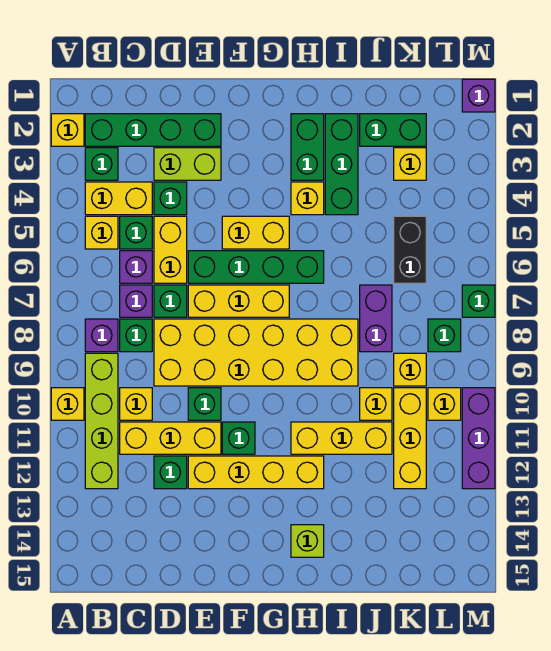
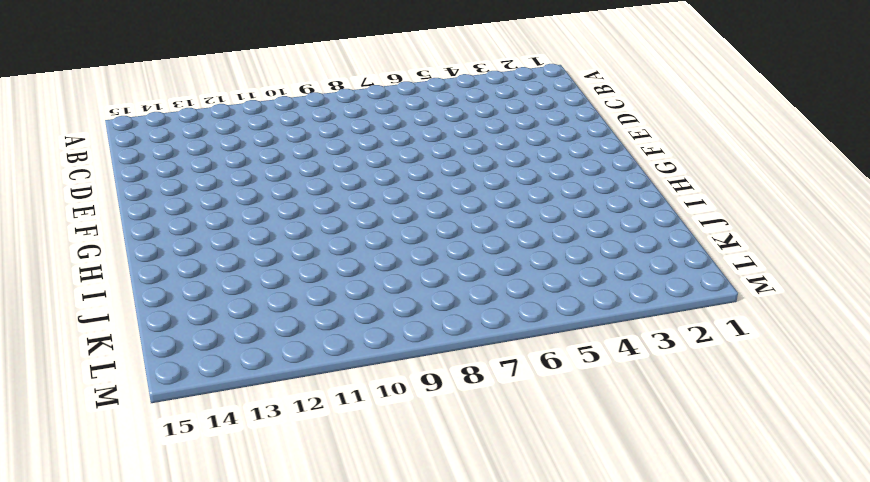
none -> yellow 1x1 brick [51,114,84,146]
none -> yellow 1x1 brick [51,388,84,420]
none -> green 1x4 brick [85,114,221,146]
none -> green 1x1 brick [85,148,118,180]

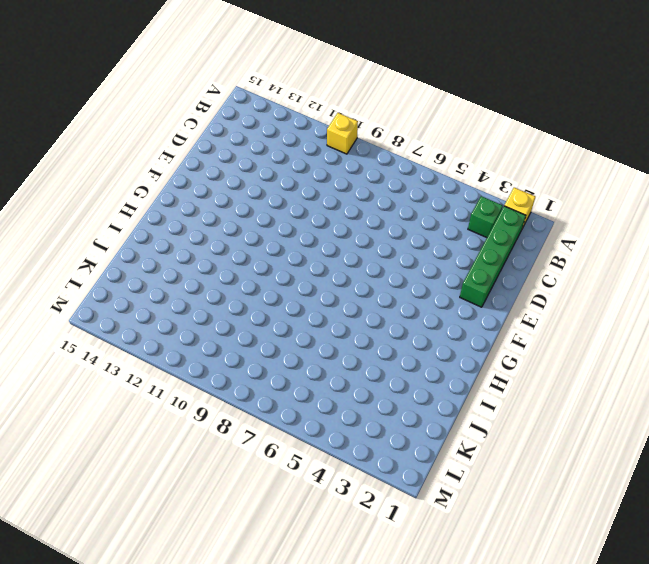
none -> yellow 1x2 brick [85,182,152,215]
none -> yellow 1x1 brick [85,216,118,249]
none -> purple 1x1 brick [85,319,118,352]
none -> lime 1x4 brick [85,353,118,489]

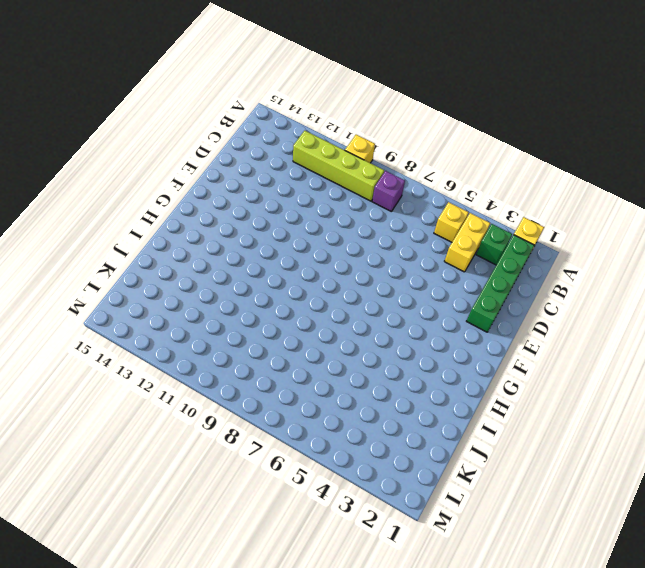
none -> green 1x1 brick [120,216,152,249]
none -> purple 1x1 brick [120,251,152,283]
none -> purple 1x1 brick [120,285,152,317]
none -> green 1x1 brick [120,319,152,352]

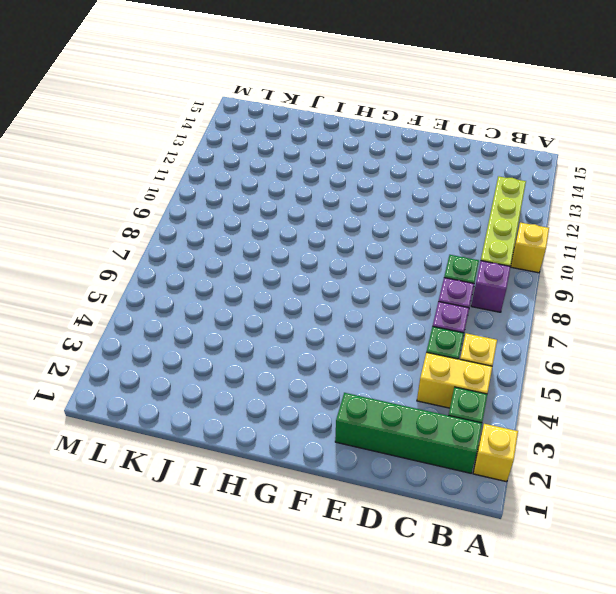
none -> yellow 1x1 brick [120,388,152,420]
none -> yellow 1x3 brick [120,422,221,454]
none -> lime 1x2 brick [154,148,221,180]
none -> green 1x1 brick [154,182,187,215]

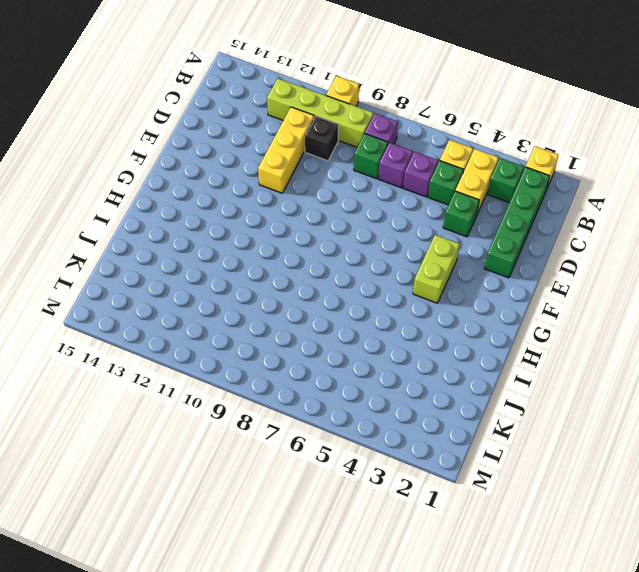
black 1x1 brick [305,116,338,161] -> yellow 1x1 brick [120,388,152,420]
lime 1x2 brick [413,235,460,303] -> lime 1x2 brick moved to [154,148,221,180]
none -> yellow 1x2 brick [154,216,187,283]
none -> green 1x1 brick [154,285,187,317]
none -> yellow 2x6 brick [154,319,358,386]
none -> green 1x1 brick [154,456,187,489]

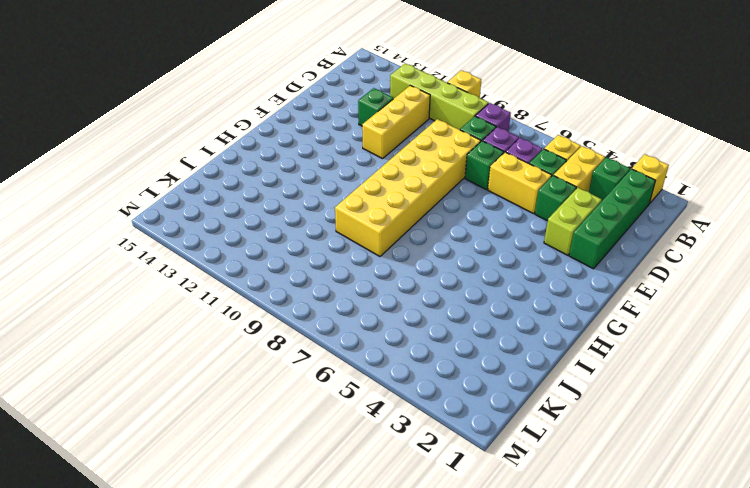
none -> yellow 1x1 brick [120,388,152,420]
none -> green 1x4 brick [188,251,324,283]
none -> yellow 1x3 brick [188,285,289,317]
none -> green 1x1 brick [188,388,221,420]

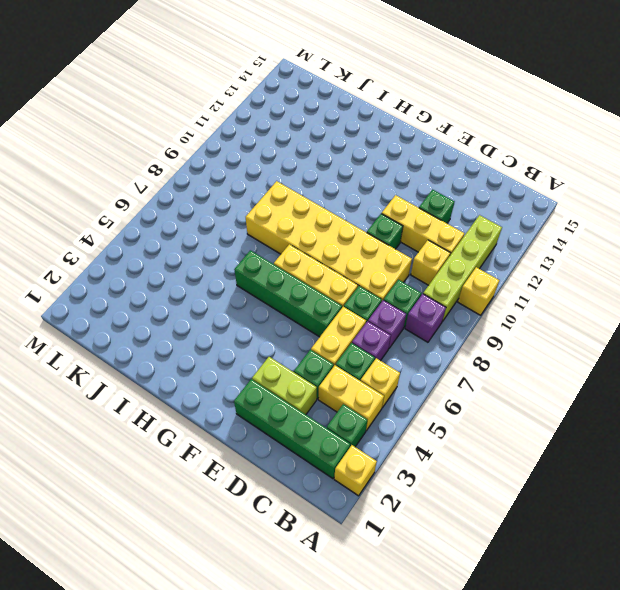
none -> yellow 1x4 brick [188,456,324,489]
none -> yellow 1x2 brick [222,216,289,249]
none -> green 1x1 brick [222,422,255,454]
none -> green 1x2 brick [291,114,324,180]

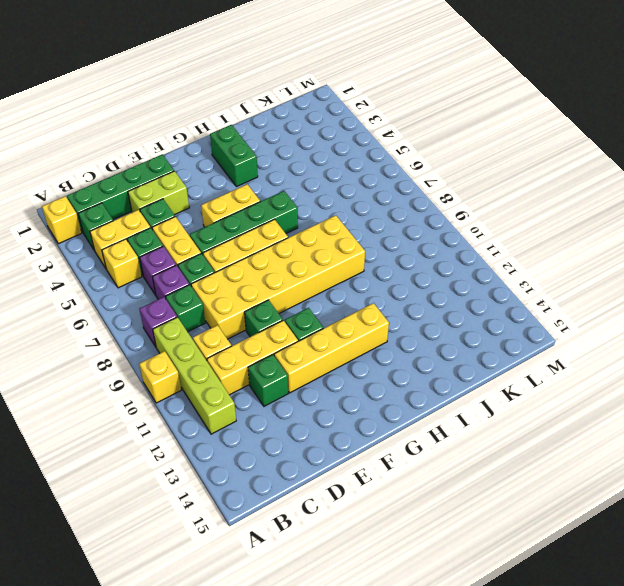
none -> yellow 1x1 brick [291,182,324,215]
none -> yellow 1x3 brick [291,422,392,454]
none -> lime 1x1 brick [291,525,324,557]
none -> green 1x3 brick [325,114,358,215]

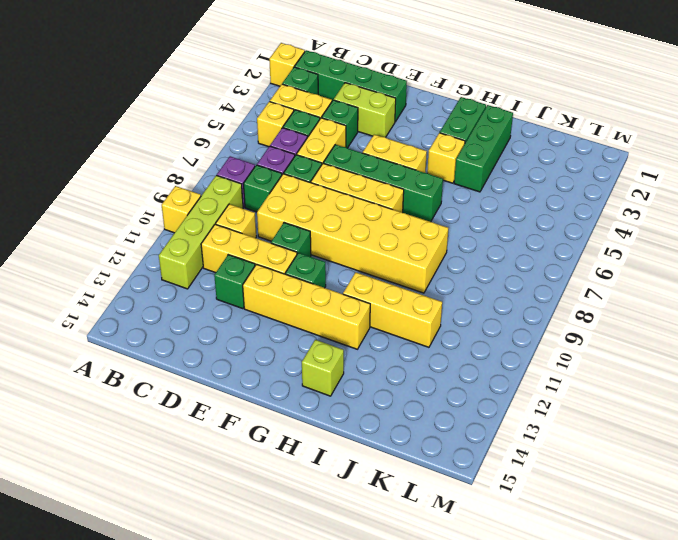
none -> green 1x2 brick [360,114,426,146]
none -> purple 1x2 brick [360,285,392,352]
none -> yellow 1x1 brick [360,388,392,420]
none -> yellow 1x1 brick [394,148,426,180]

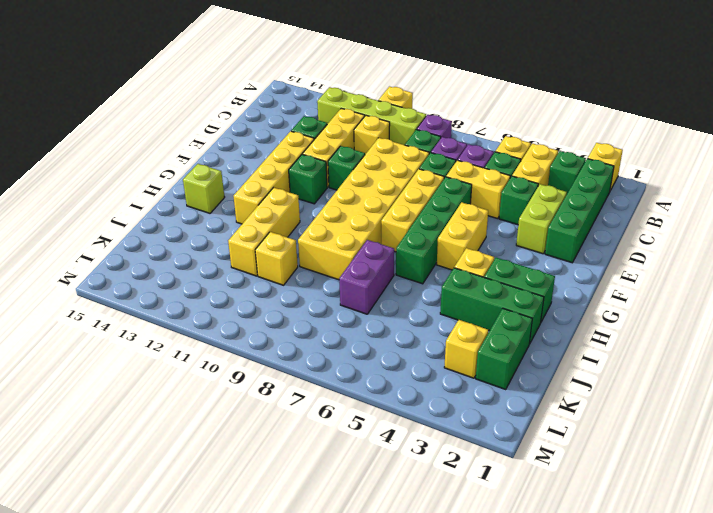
purple 1x2 brick [339,240,394,314] -> purple 1x2 brick turned to [360,285,392,352]
none -> black 1x2 brick [394,216,426,283]
none -> yellow 1x1 brick [394,353,426,386]
none -> yellow 1x3 brick [394,388,426,489]
none -> green 1x1 brick [428,319,461,352]

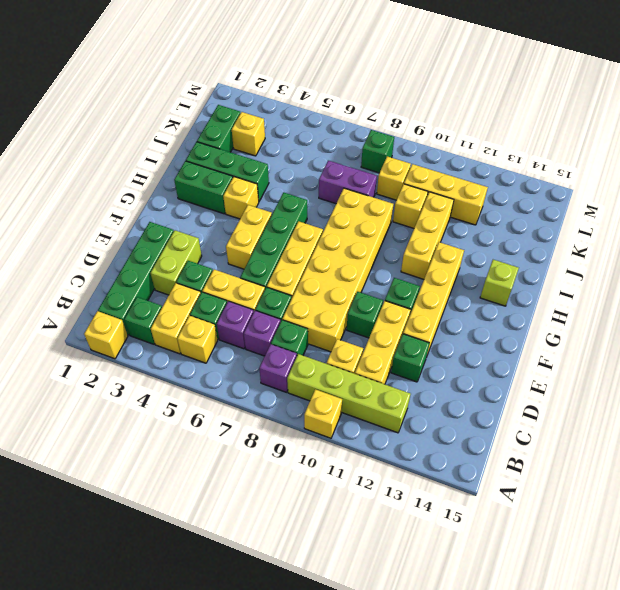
none -> black 1x2 brick [394,216,426,283]
none -> yellow 1x1 brick [428,388,461,420]
none -> purple 1x1 brick [462,79,495,112]
none -> green 1x1 brick [462,285,495,317]

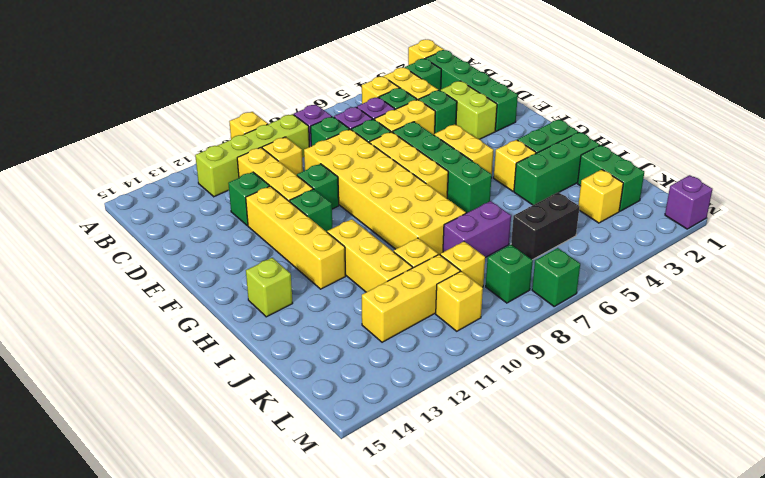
none -> purple 1x3 brick [462,388,495,489]

